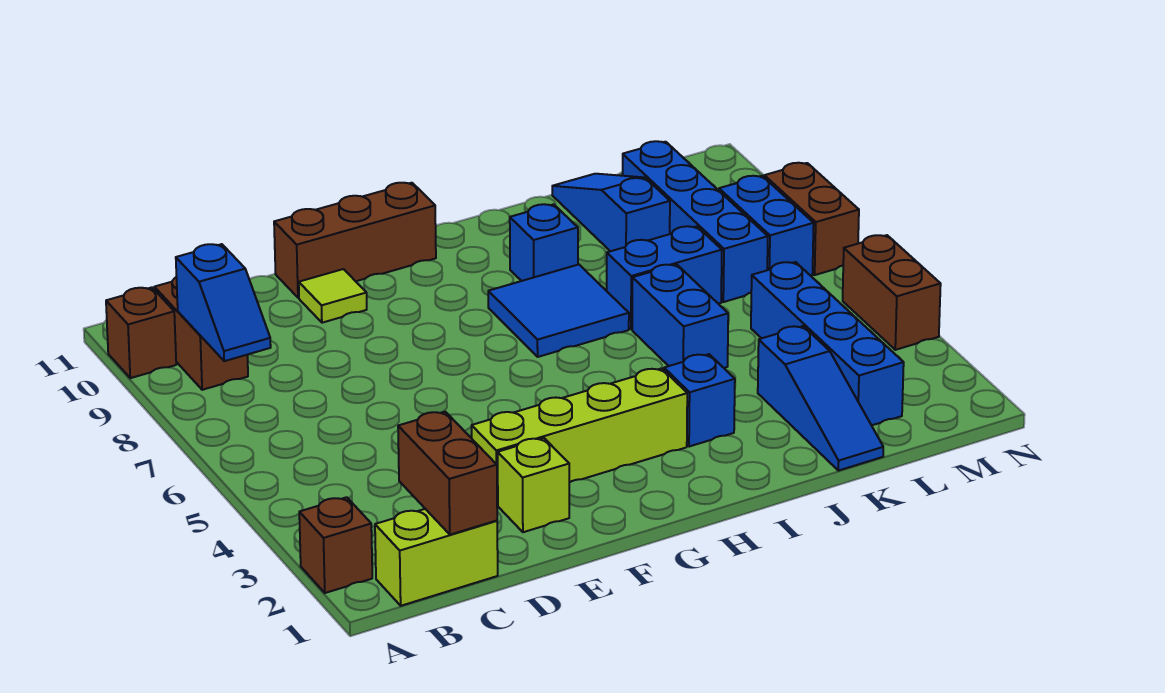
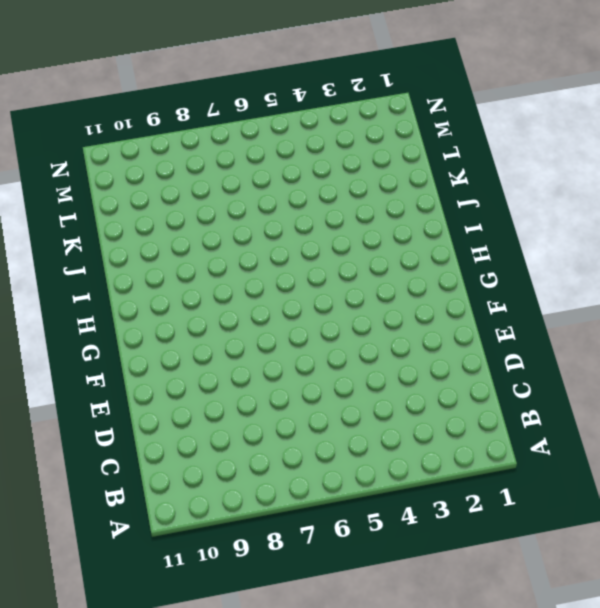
none -> brown 1x1 brick [299,497,372,593]
none -> brown 1x1 brick [106,287,176,378]
none -> lime 1x2 brick [375,509,498,606]

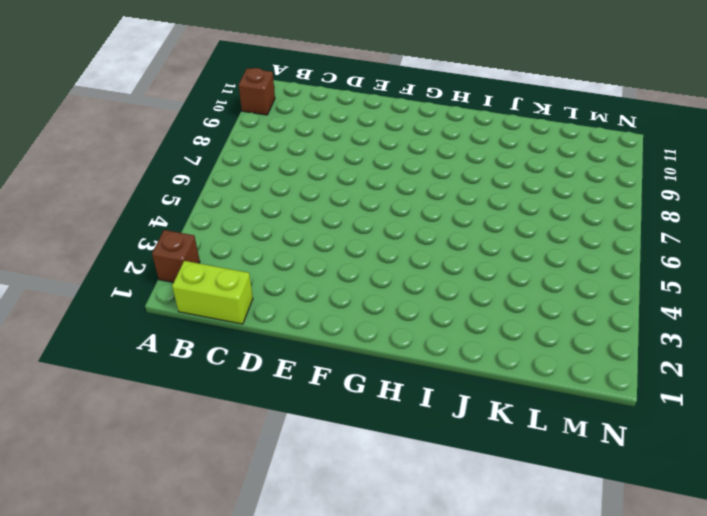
none -> brown 1x2 brick [154,277,248,390]
none -> lime 1x1 brick [498,438,569,532]
none -> lime 1x4 brick [472,368,687,505]

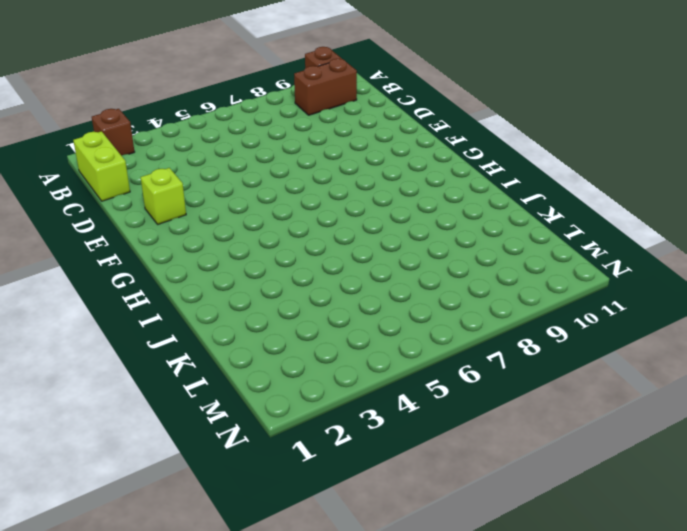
none -> lime 1x4 brick [472,368,687,505]
none -> lime 1x1 tile [299,269,367,323]
none -> brown 1x3 brick [274,183,436,298]

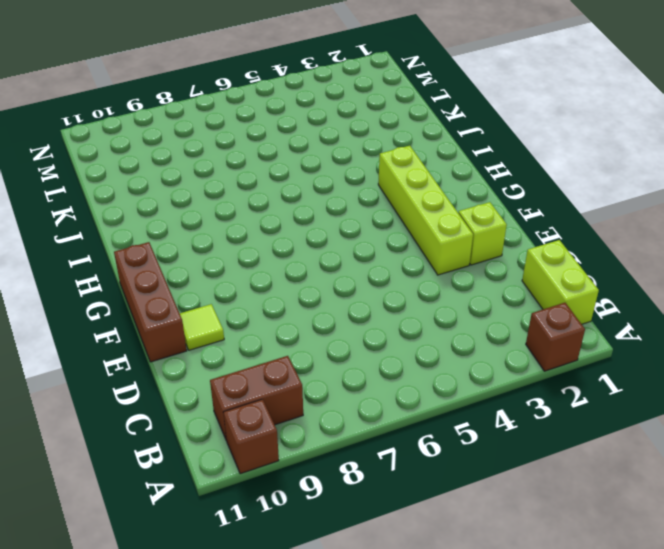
none -> blue 2x2 tile [488,265,629,357]
none -> blue 1x1 brick [664,354,735,447]
none -> blue 1x1 brick [510,204,578,281]

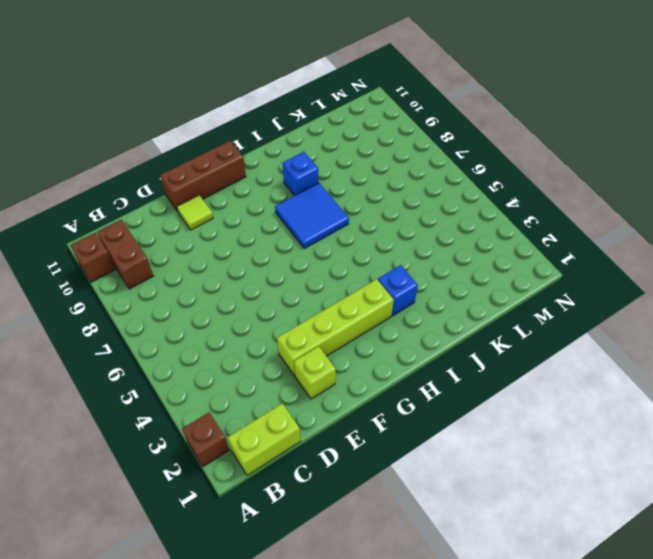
none -> blue 1x2 brick [632,264,728,368]
none -> blue 1x2 brick [607,226,722,329]
none -> blue 1x3 slope [758,326,883,471]

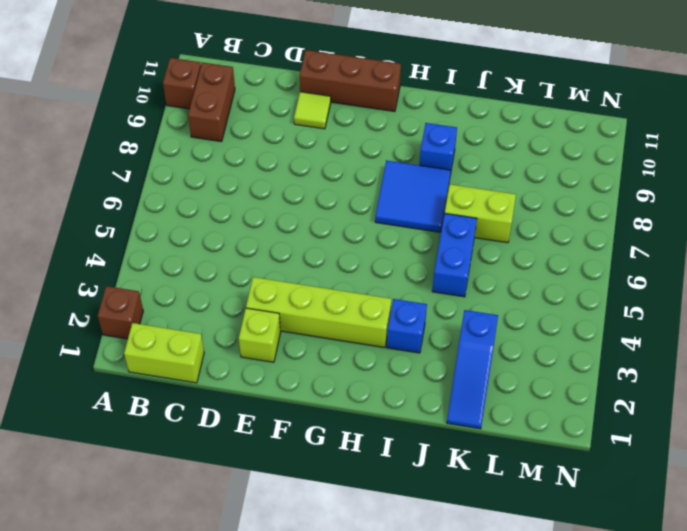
lime 1x2 brick [444,184,516,243] -> blue 1x2 brick [607,226,722,329]
none -> blue 1x3 slope [552,174,670,251]
none -> blue 1x4 brick [751,262,904,425]
none -> blue 1x4 brick [622,141,768,302]

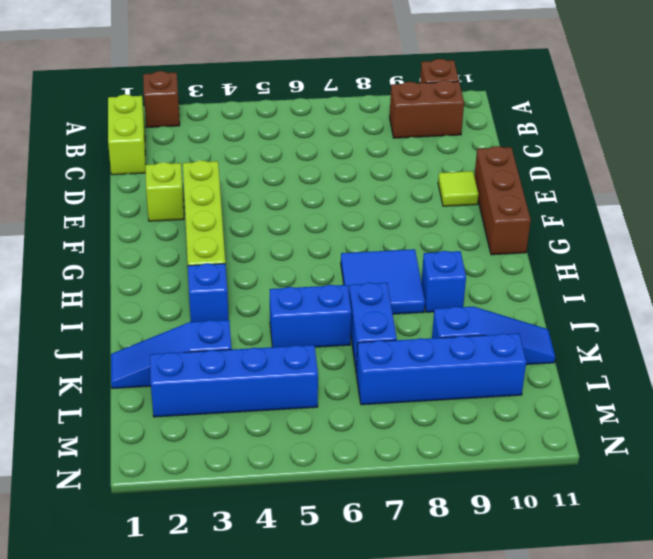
none -> blue 1x2 brick [719,176,814,276]
none -> brown 1x2 brick [843,235,941,350]
none -> brown 1x2 brick [764,163,859,275]

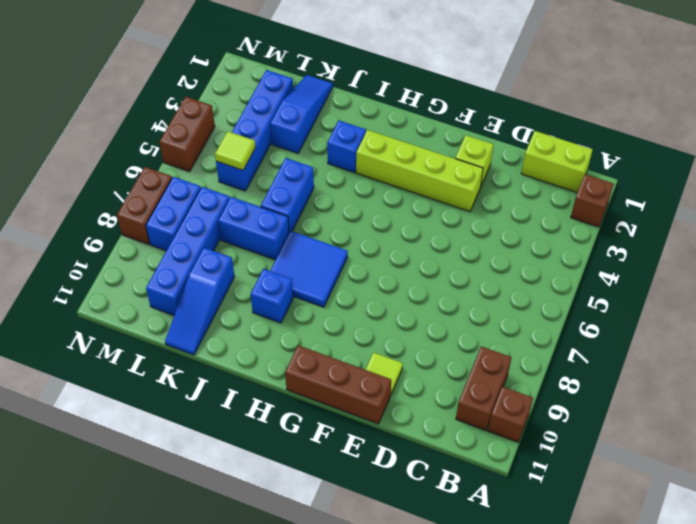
lime 1x1 tile [215,131,255,170] -> none
none -> blue 1x2 slope [176,244,271,361]
none -> brown 1x2 brick [398,412,497,535]

